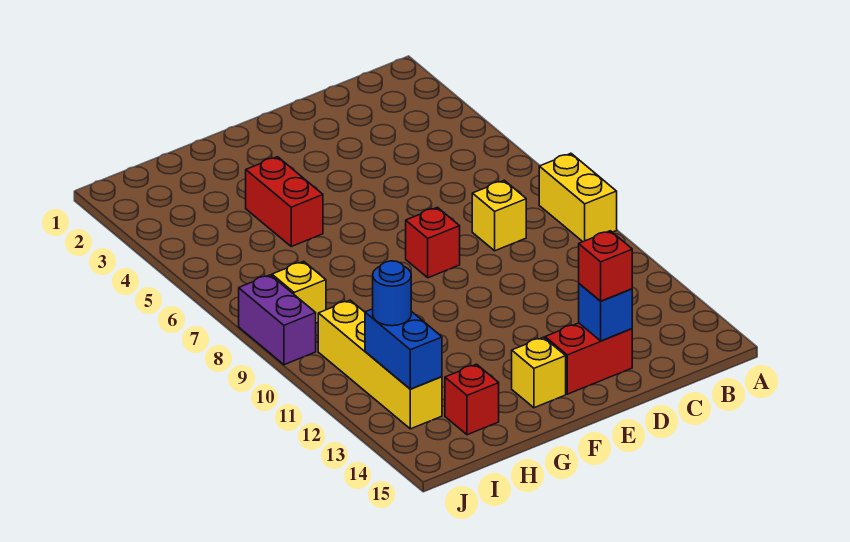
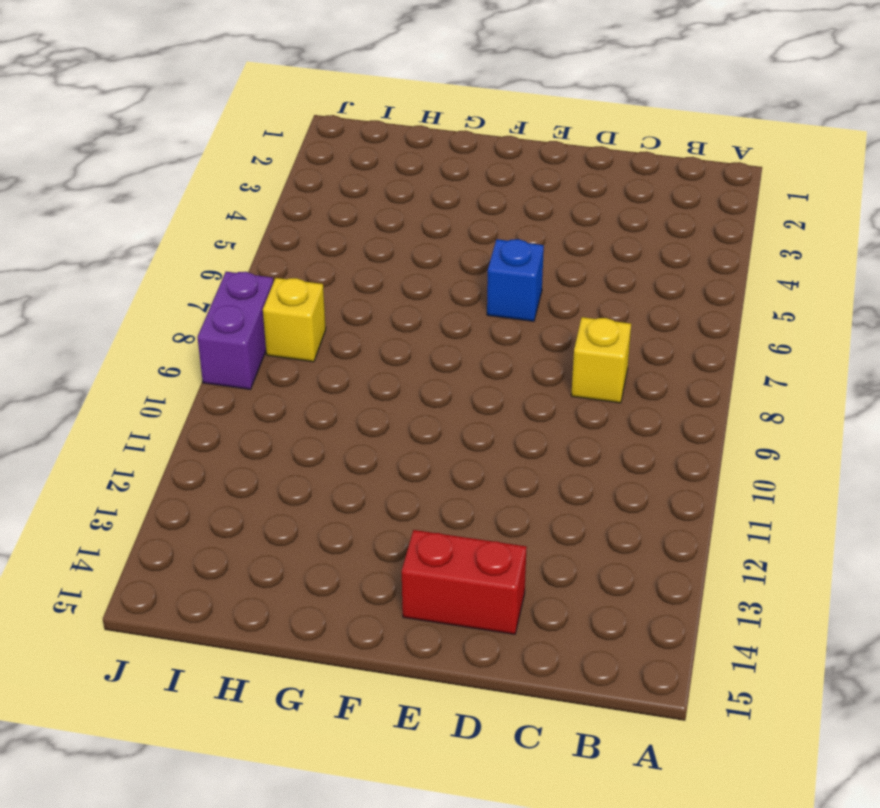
blue 1x1 brick [487,239,544,321] -> blue 1x1 brick moved to [579,284,632,341]
none -> yellow 1x2 brick [539,153,617,242]
none -> red 1x1 brick [406,207,460,278]
none -> yellow 1x1 brick [512,337,566,408]

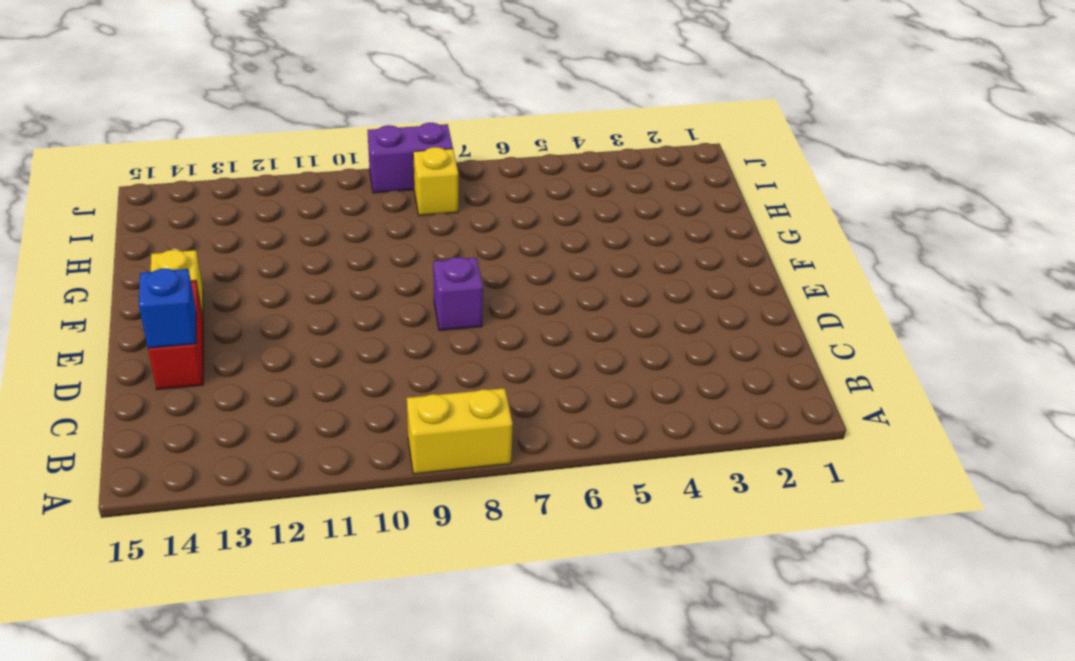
purple 1x1 brick [433,257,483,331] -> red 1x1 brick [406,207,460,278]
none -> yellow 1x1 brick [472,180,526,251]
none -> red 1x2 brick [246,157,323,246]
none -> red 1x1 brick [445,364,499,435]

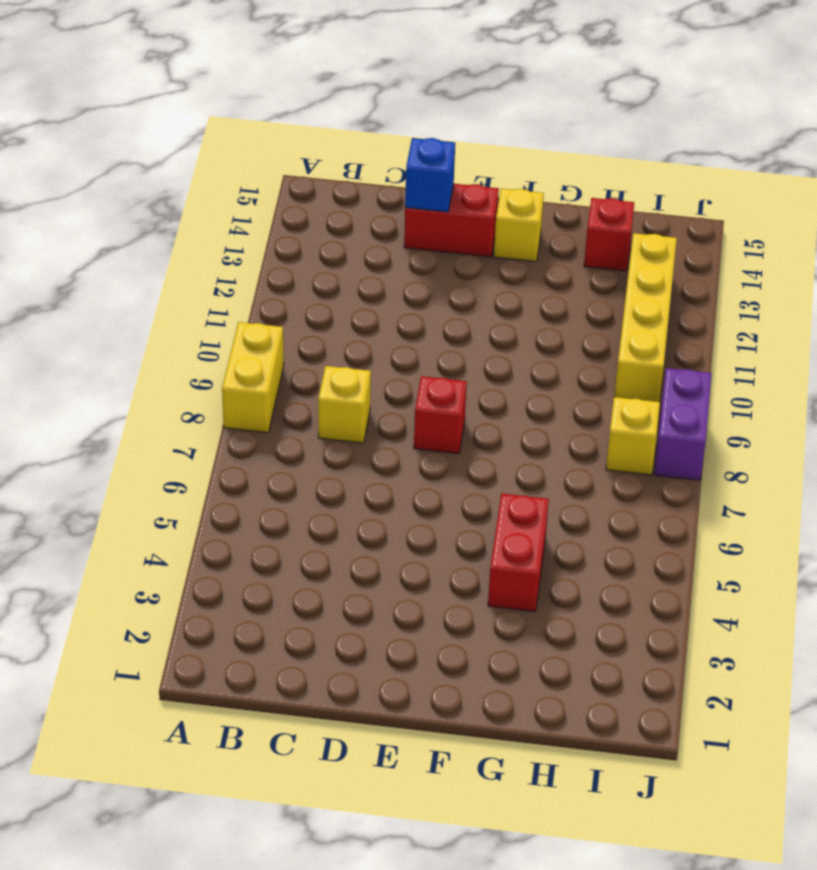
none -> blue 1x2 brick [365,309,442,389]
none -> red 1x1 brick [579,231,632,301]
none -> blue 1x1 round brick [373,261,411,326]

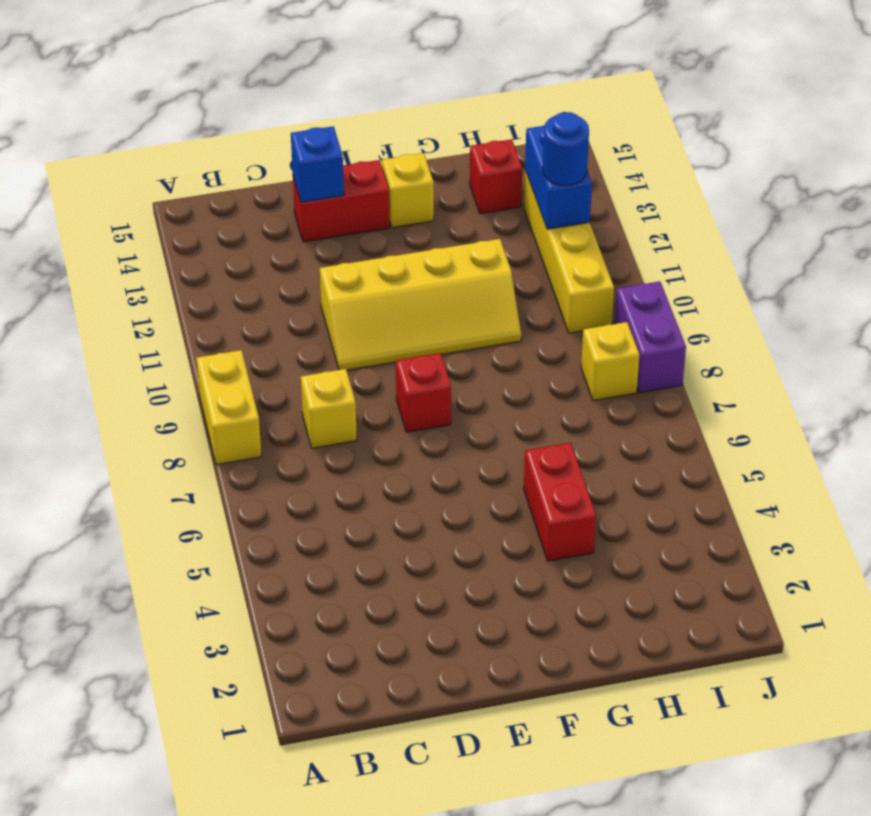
yellow 2x4 slope [320,239,521,370] -> none
none -> red 1x1 brick [579,231,632,301]

